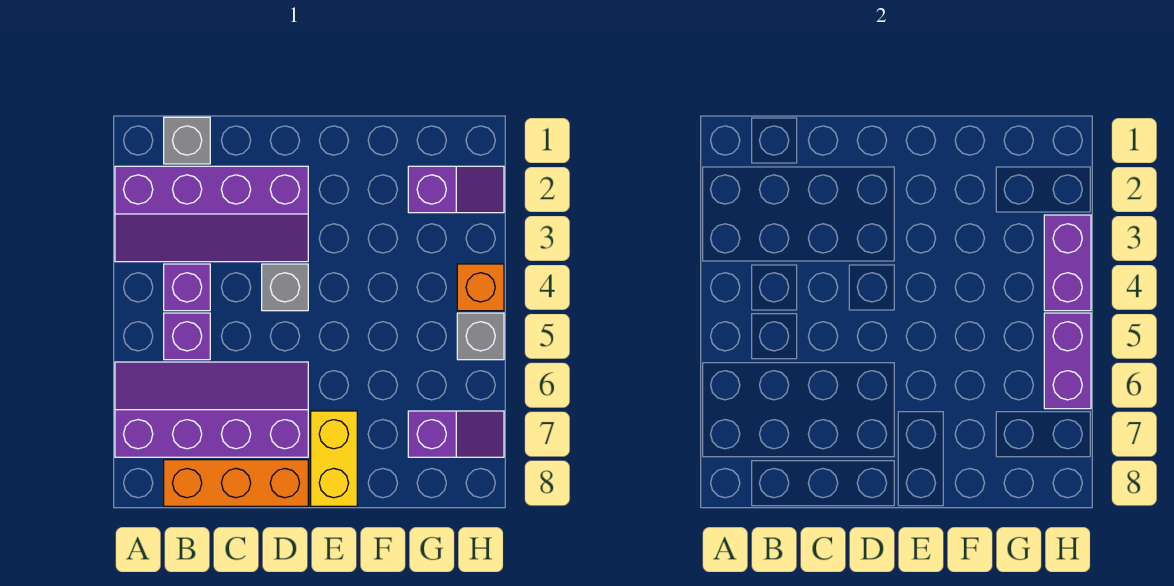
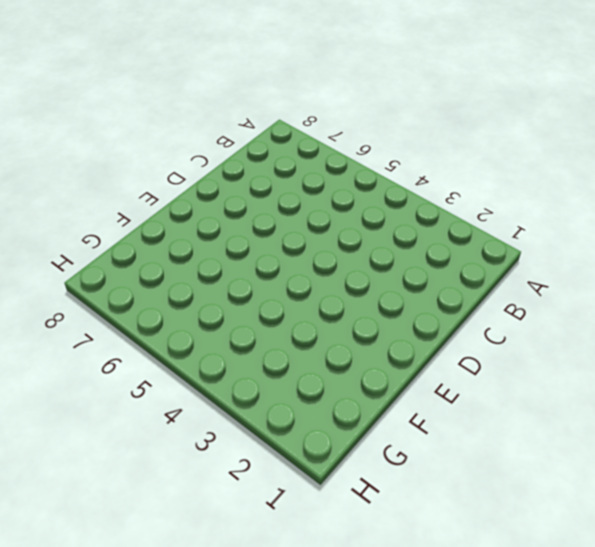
none -> purple 2x4 slope [115,166,308,262]
none -> purple 2x4 slope [115,362,308,457]
none -> grey 1x1 brick [164,117,210,164]

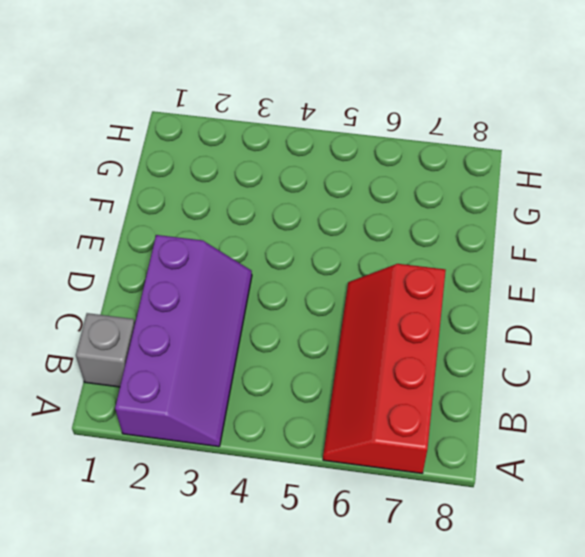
red 2x4 slope [323,264,446,473] -> purple 2x4 slope [115,362,308,457]
none -> purple 1x1 brick [164,264,210,311]
none -> purple 1x1 brick [164,313,210,360]
none -> orange 1x3 brick [164,460,308,506]

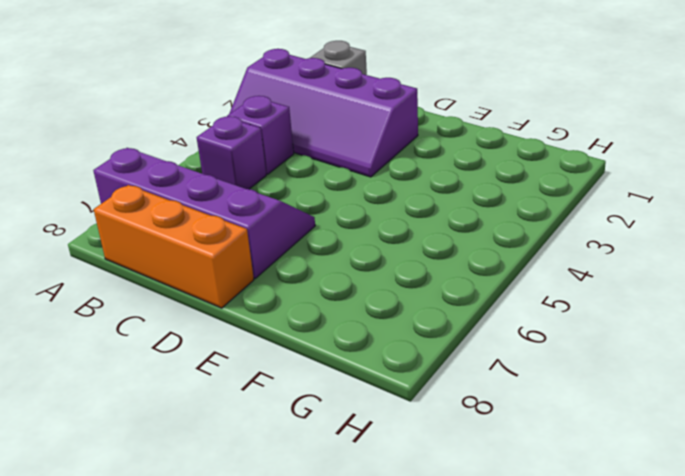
none -> grey 1x1 brick [262,264,308,311]
none -> yellow 1x2 brick [311,411,357,506]
none -> purple 1x2 slope [408,166,504,213]

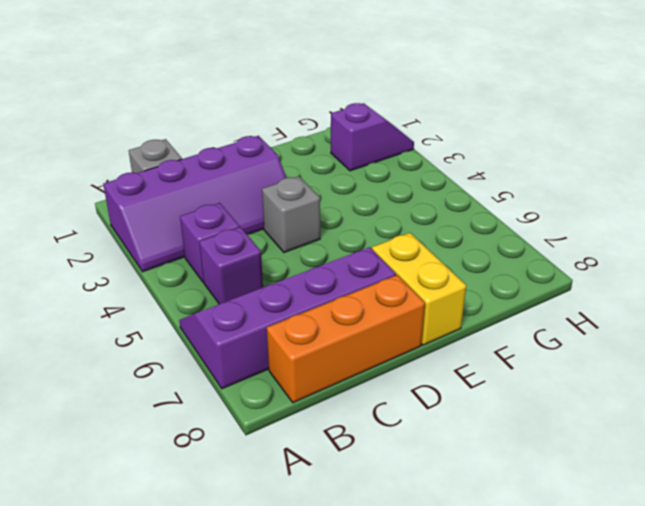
none -> purple 1x2 slope [408,411,504,457]
none -> orange 1x1 brick [457,264,504,311]
none -> grey 1x1 brick [457,313,504,360]

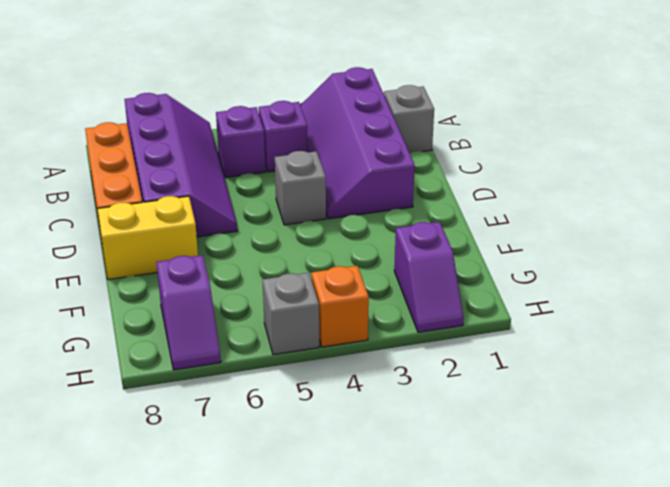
none -> purple 1x2 brick [1044,215,1091,311]
none -> purple 1x2 brick [1044,313,1091,409]

